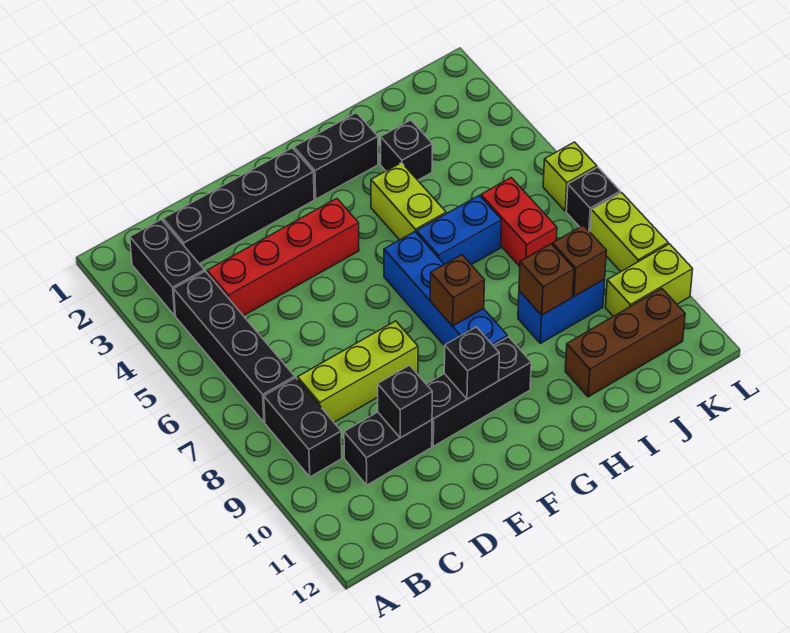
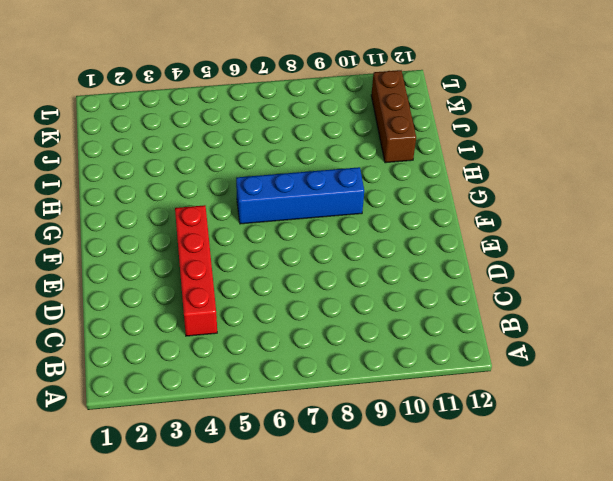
none -> black 1x2 brick [130,219,205,315]
none -> black 1x4 brick [174,271,295,422]
none -> black 1x2 brick [264,378,342,477]

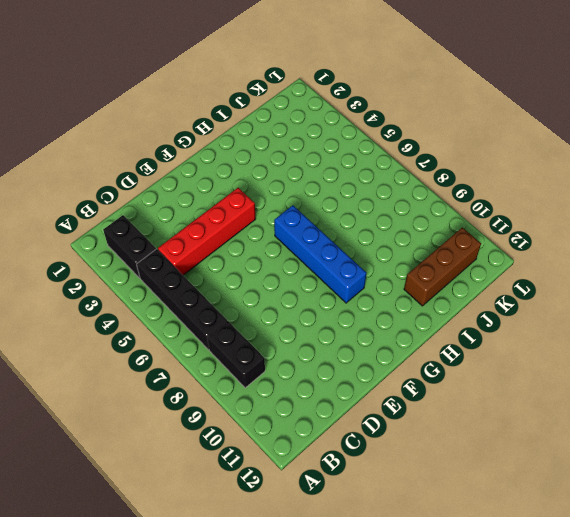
none -> black 1x4 brick [163,148,314,264]
none -> lime 1x3 brick [298,321,418,422]
none -> black 1x2 brick [344,412,432,485]

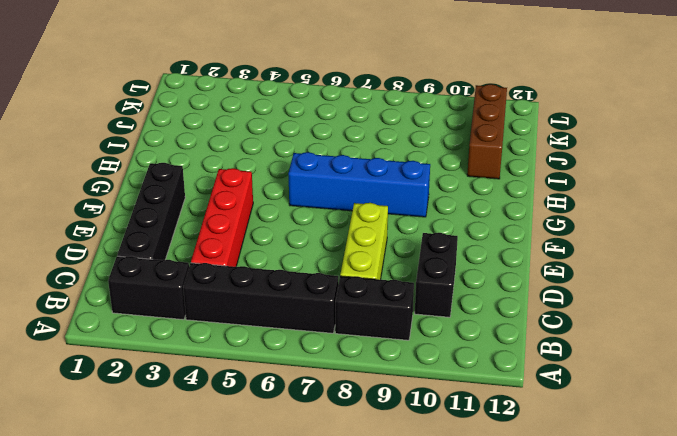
none -> black 1x3 brick [426,337,531,446]
none -> black 1x2 brick [294,113,378,199]
none -> lime 1x2 brick [371,163,446,240]

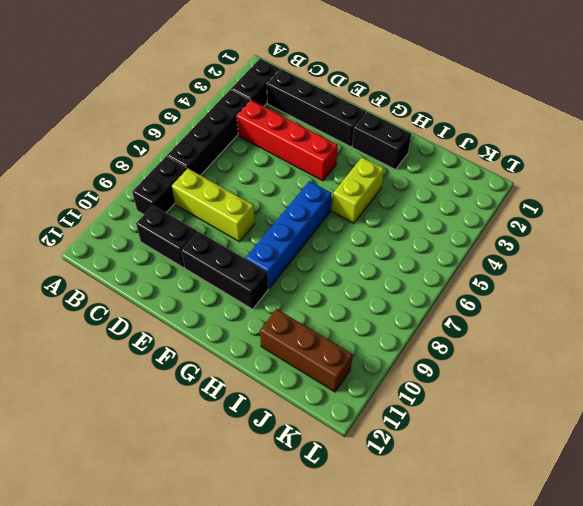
none -> blue 1x2 brick [417,195,501,265]
none -> black 1x1 brick [381,120,432,180]
none -> blue 1x2 brick [518,279,605,343]

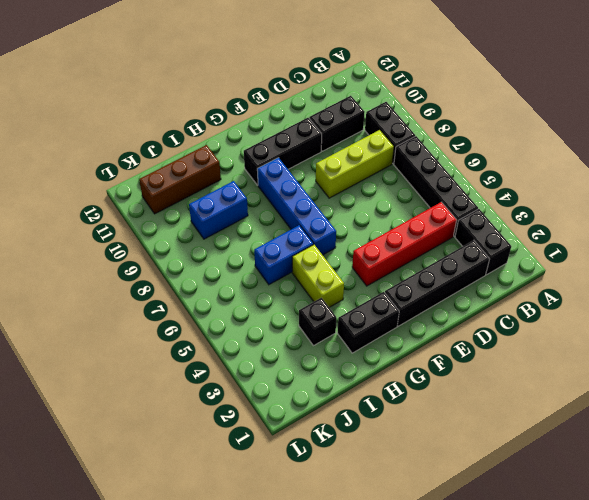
none -> red 1x2 brick [481,178,557,267]
none -> lime 1x2 brick [605,244,693,316]
none -> lime 1x1 brick [543,142,597,211]

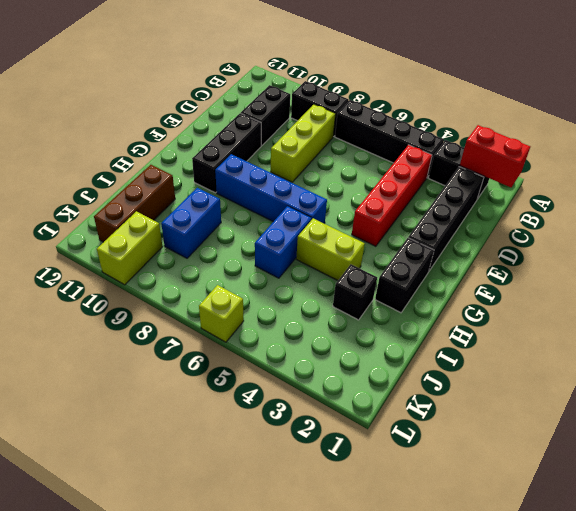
red 1x2 brick [460,125,530,187] -> red 1x2 brick moved to [481,178,557,267]
none -> black 1x1 brick [566,167,620,232]
none -> lime 1x2 brick [590,193,668,271]
none -> black 1x1 brick [378,365,432,438]

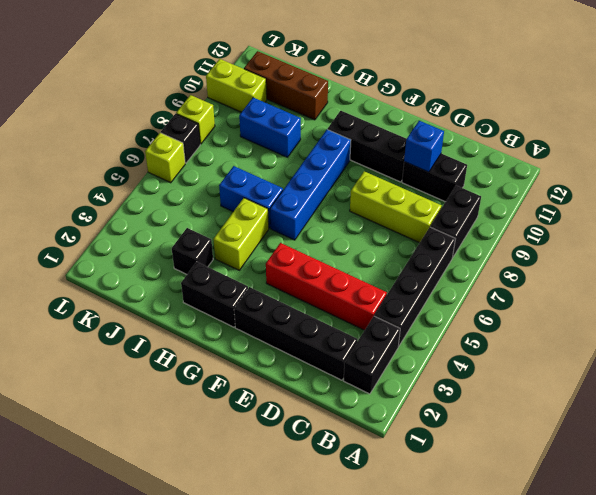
blue 1x1 brick [404,121,444,172] -> black 1x1 brick [378,365,432,438]
lime 1x1 brick [176,95,215,144] -> lime 1x2 brick [590,193,668,271]
none -> red 1x2 brick [481,178,557,267]
none -> black 1x1 brick [444,327,499,399]
none -> brown 1x1 brick [430,255,485,326]

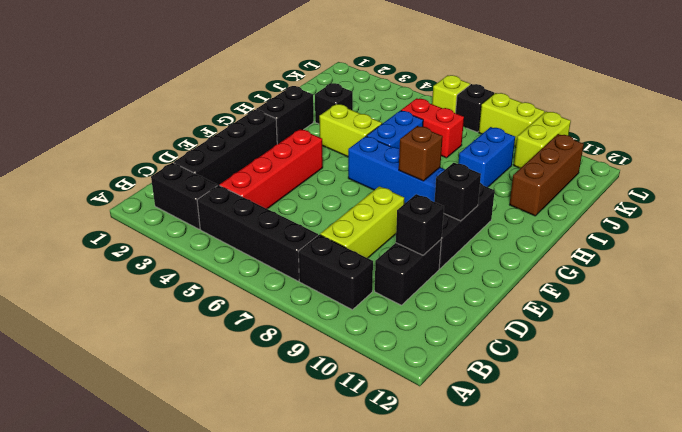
none -> brown 1x1 brick [519,244,574,315]
none -> brown 1x1 brick [553,225,606,296]

